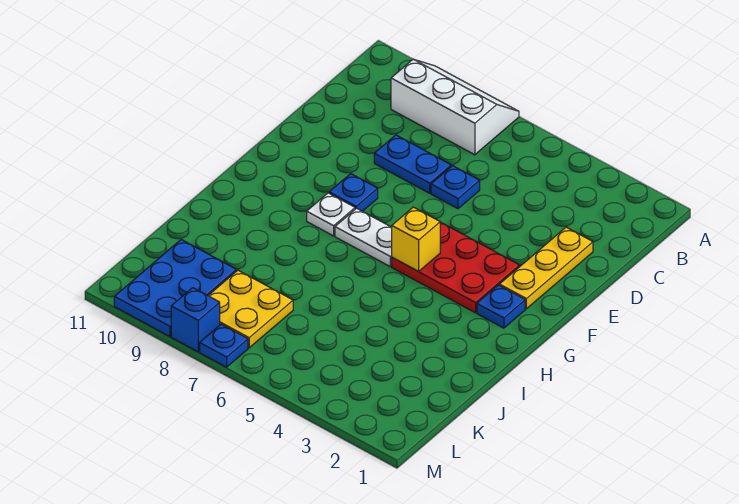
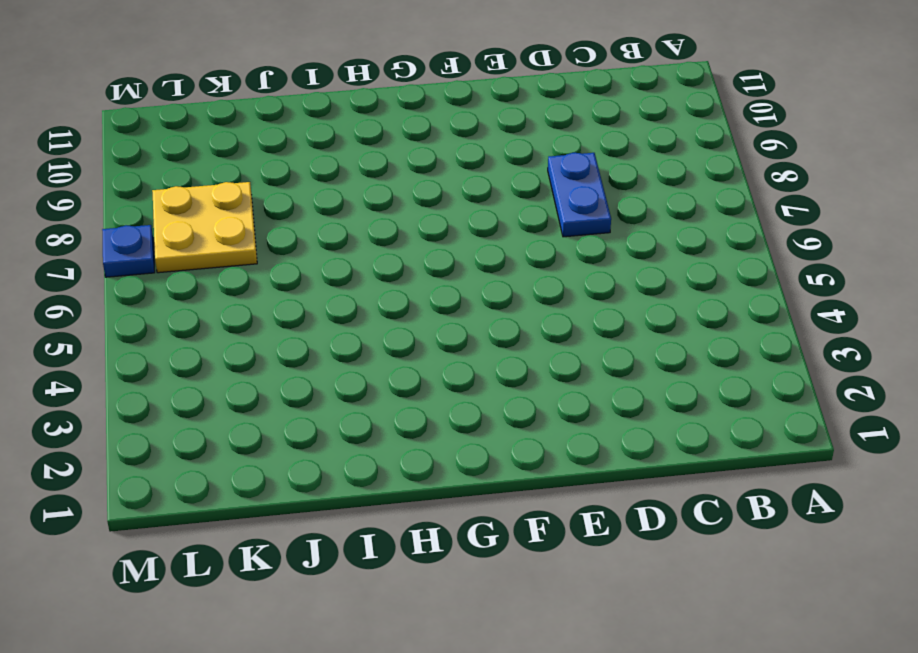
none -> white 2x3 slope [391,59,519,155]
none -> yellow 1x3 plate [499,227,593,309]
none -> blue 1x1 plate [431,166,480,209]

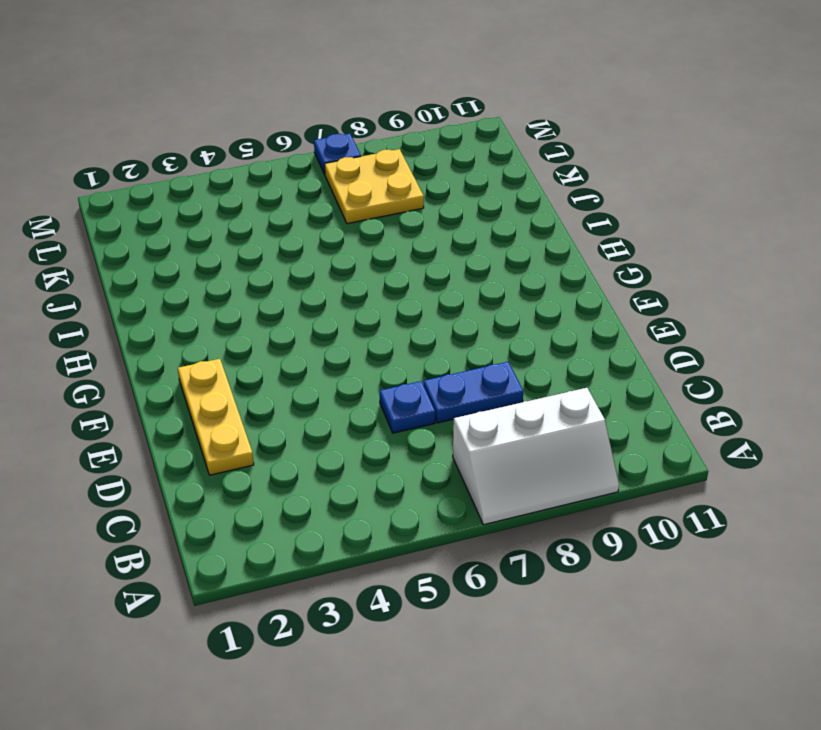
none -> red 2x3 plate [392,222,520,313]
none -> blue 1x1 plate [329,174,378,211]
none -> blue 1x1 plate [477,285,525,328]

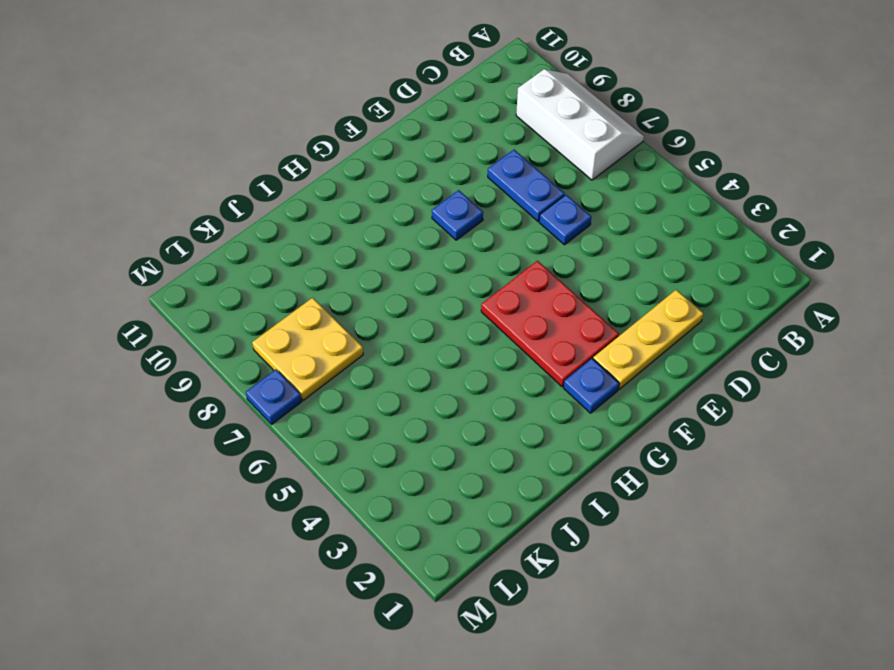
none -> white 1x2 plate [335,208,392,267]
none -> white 1x1 plate [307,193,355,236]
none -> blue 2x3 plate [114,240,236,337]

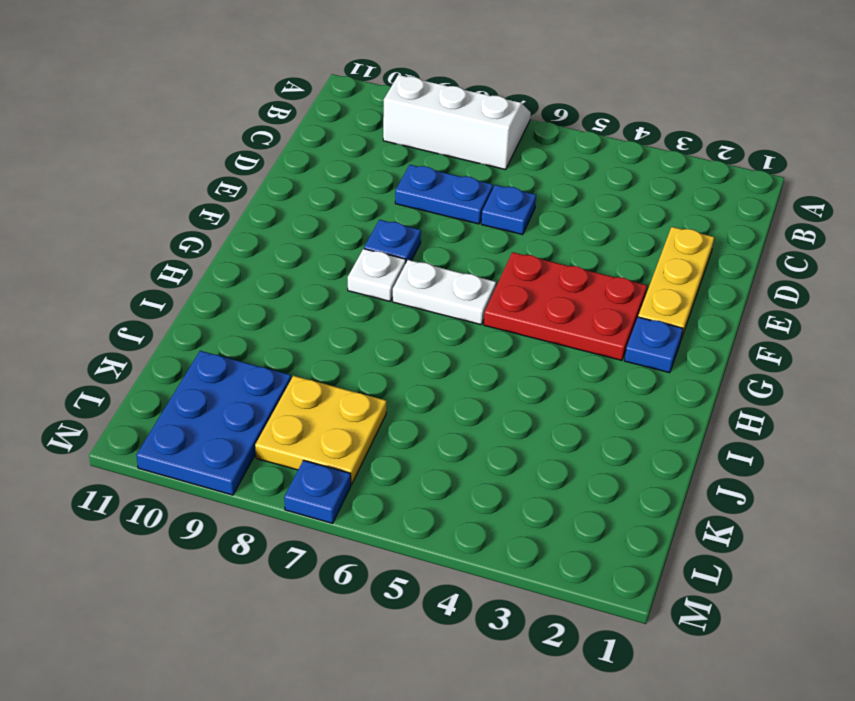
none -> blue 1x1 brick [171,288,220,352]
none -> yellow 1x1 brick [392,207,440,271]

